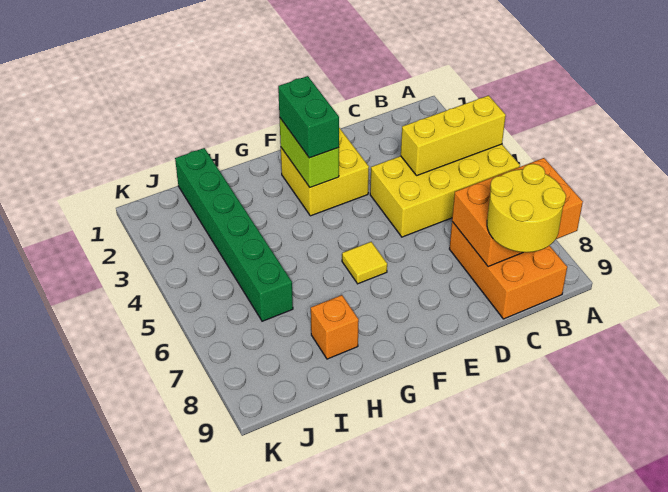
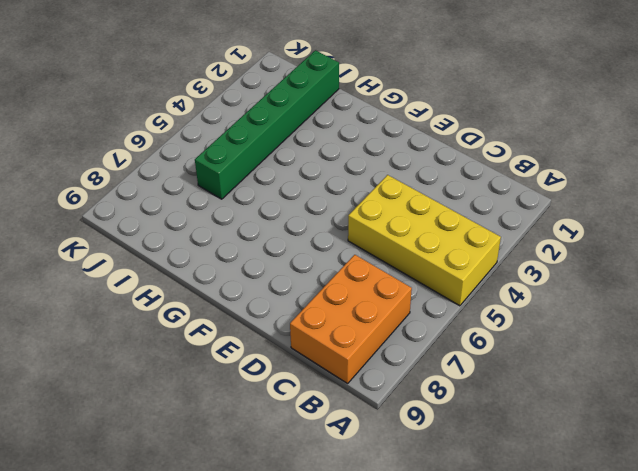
none -> yellow 2x2 brick [281,128,369,216]
none -> yellow 1x1 tile [342,242,387,284]

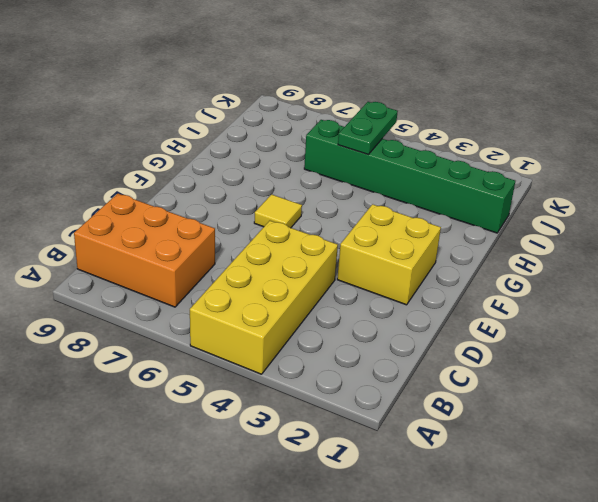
green 1x2 plate [338,102,398,154] -> none
none -> orange 1x1 brick [311,295,359,359]
none -> yellow 1x3 brick [401,95,506,175]

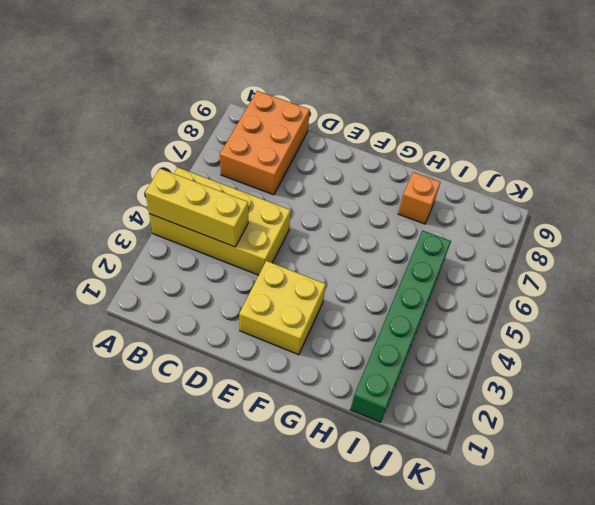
none -> yellow 1x1 tile [342,242,387,284]
none -> orange 2x3 brick [452,158,583,267]

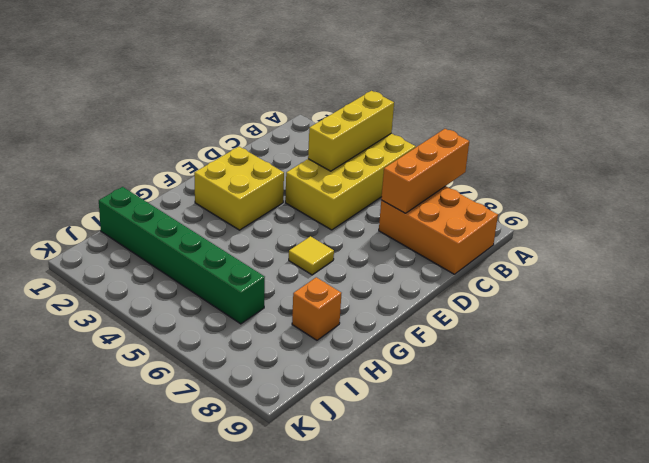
orange 1x3 brick [381,129,469,213] -> orange 2x3 brick [452,158,583,267]
none -> lime 1x2 brick [279,117,339,187]
none -> yellow 2x2 round brick [487,164,566,252]

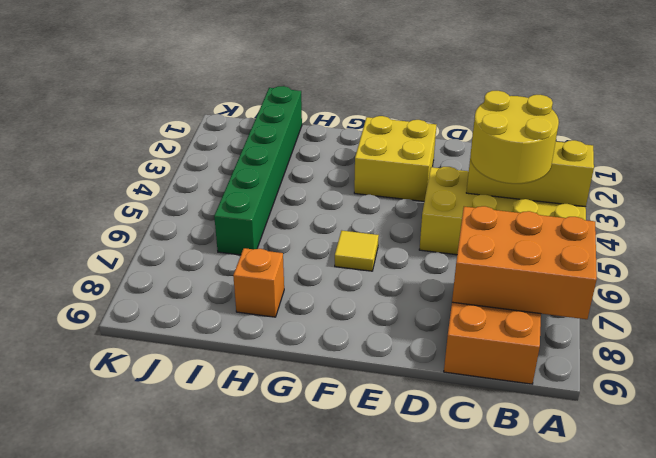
yellow 2x2 round brick [471,91,559,184] -> yellow 2x2 round brick moved to [487,164,566,252]
none -> lime 1x2 brick [279,117,339,187]
none -> green 1x2 brick [278,76,339,158]

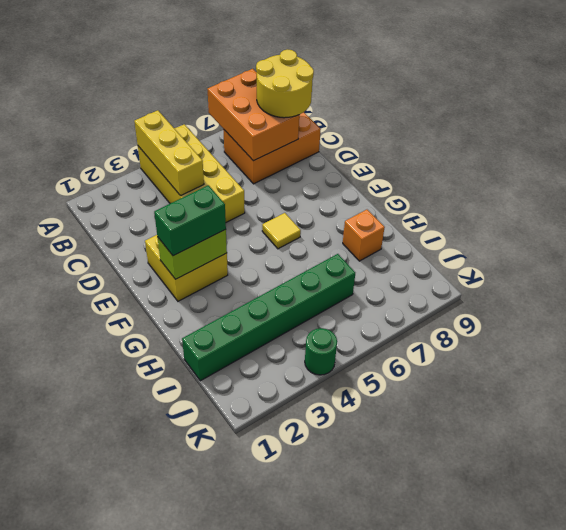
green 1x1 round brick [305,328,337,375] -> none

